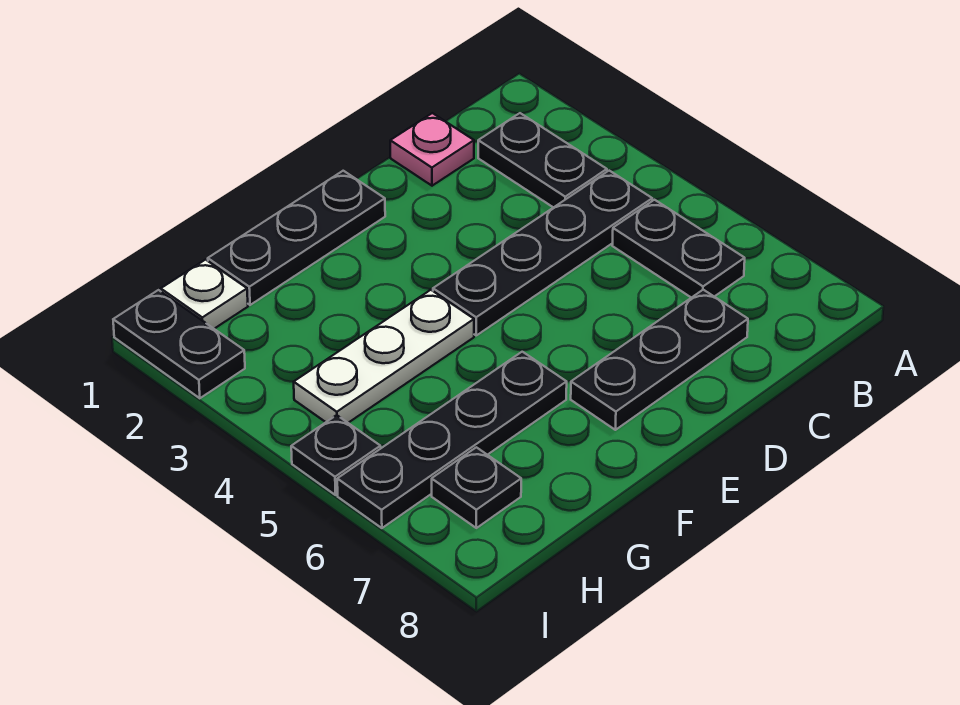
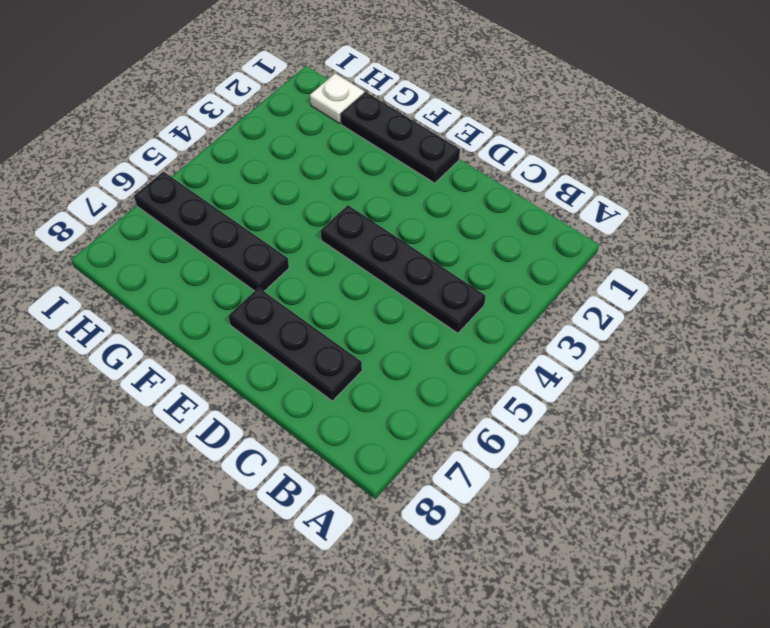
none -> black 1x2 plate [478,113,607,208]
none -> black 1x2 plate [612,200,745,298]
none -> pink 1x1 plate [390,113,474,186]

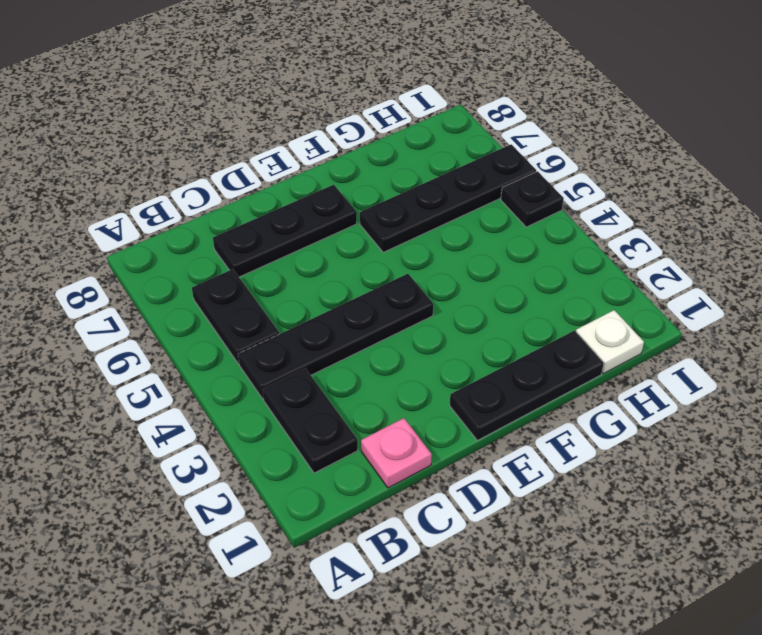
none -> white 1x3 plate [294,290,474,423]
none -> black 1x1 plate [432,447,521,528]
none -> black 1x2 plate [113,290,245,398]

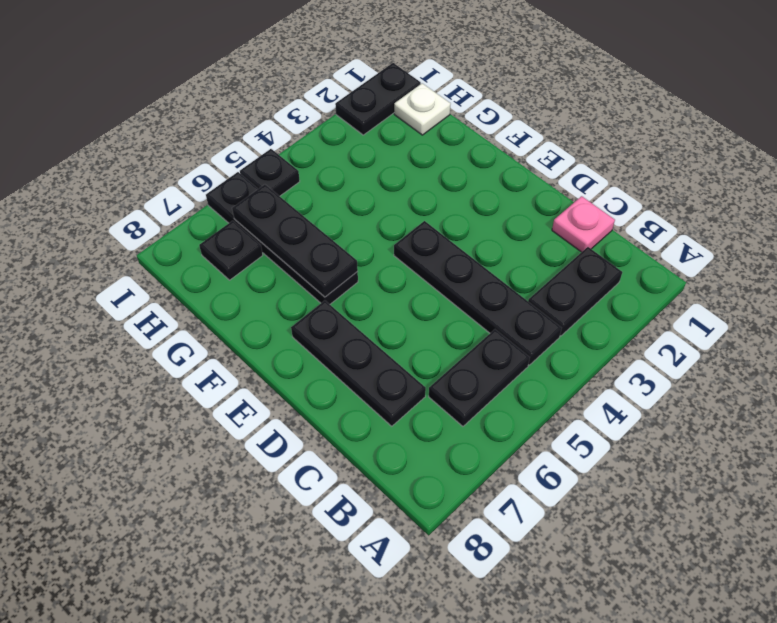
black 1x3 plate [232,185,358,297] -> black 1x3 plate moved to [208,171,385,305]
none -> white 1x3 plate [294,290,474,423]

